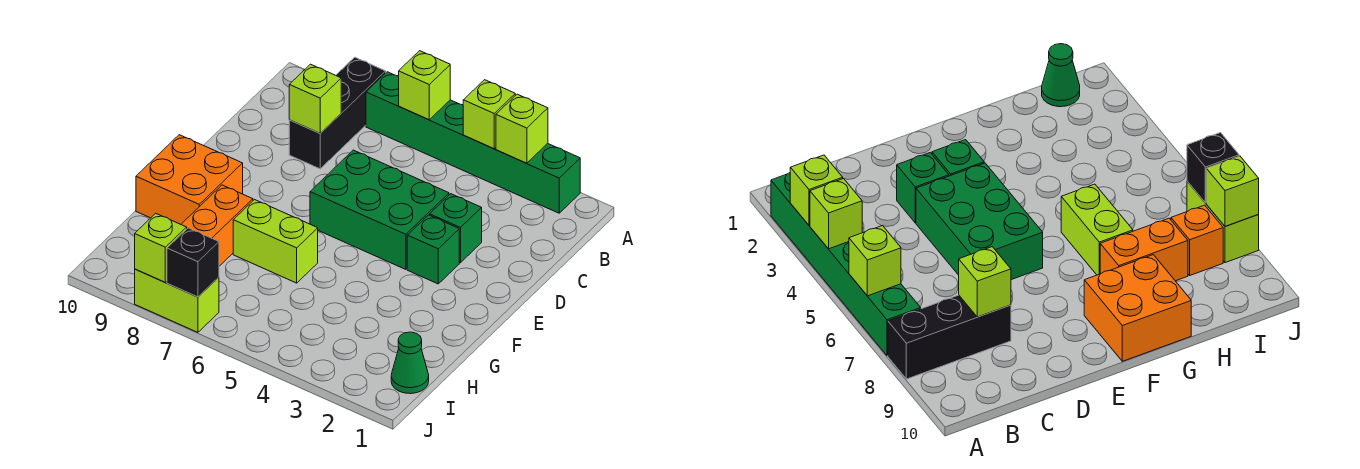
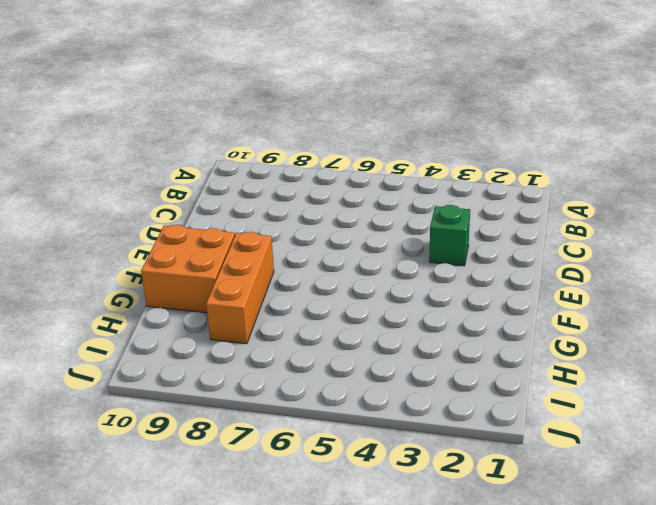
orange 1x3 brick [206,232,274,344] -> orange 1x2 brick [181,185,253,266]
none -> green 1x6 brick [366,72,580,213]
none -> black 1x3 brick [289,57,386,169]
none -> green 2x3 brick [310,150,449,269]

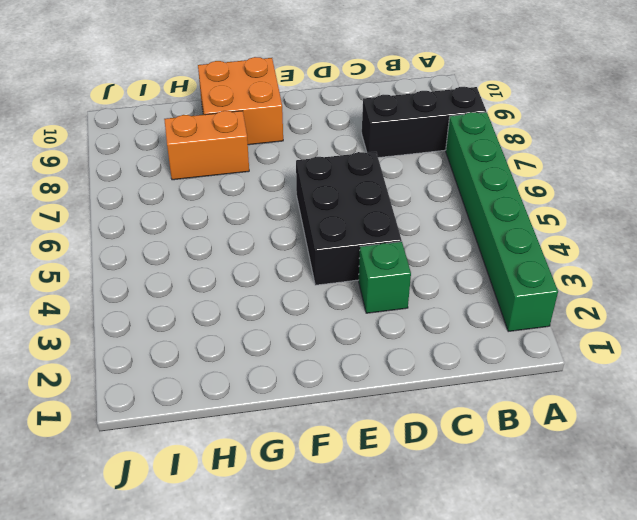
black 2x3 brick [296,152,402,285] -> green 2x3 brick [310,150,449,269]
none -> green 1x1 brick [407,215,459,284]
none -> lime 1x2 brick [233,200,318,283]
none -> green 1x1 cone [391,332,429,394]

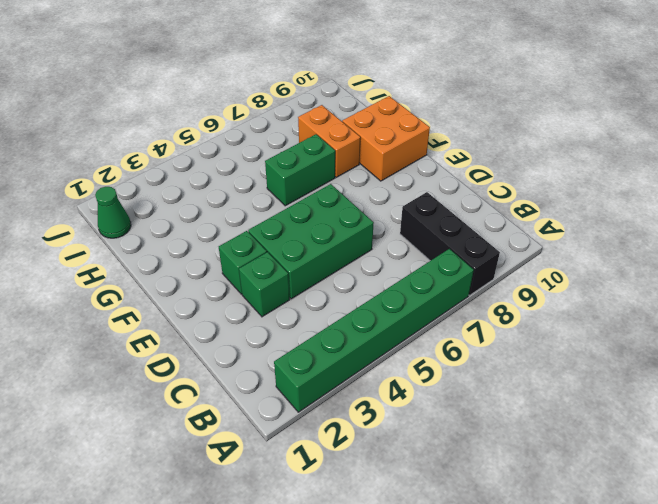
green 1x2 brick [265,134,335,206] -> lime 1x2 brick [233,200,318,283]
none -> orange 1x1 brick [1171,205,1223,275]
none -> lime 1x2 brick [135,269,219,332]
none -> lime 1x1 brick [496,94,548,163]

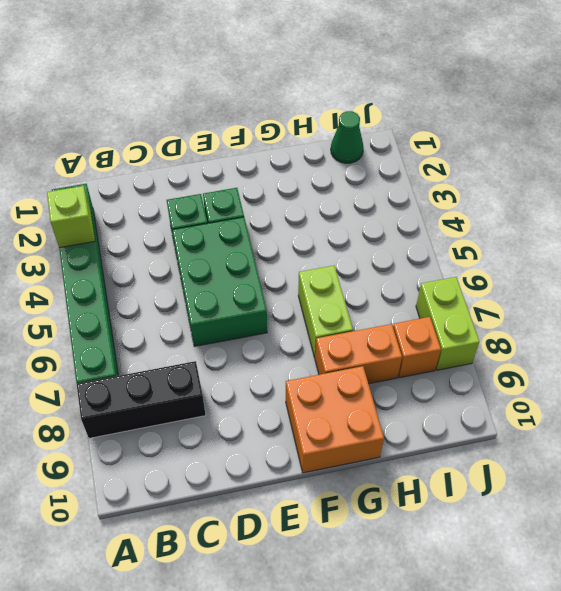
none -> lime 1x1 brick [463,80,515,149]
none -> lime 1x1 brick [399,51,450,120]
none -> lime 1x1 brick [289,64,341,133]

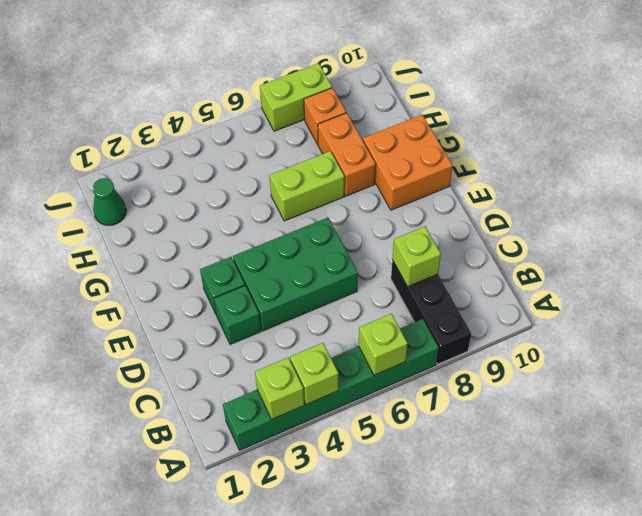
none -> black 1x1 brick [167,228,219,297]
none -> lime 1x1 brick [135,213,187,282]

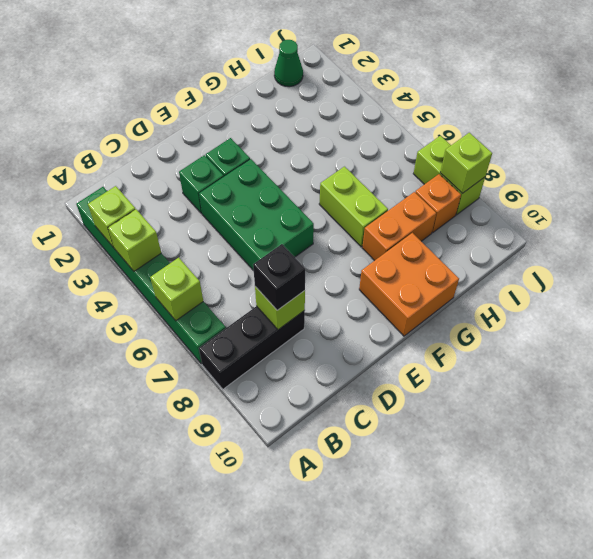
black 1x1 brick [253,244,305,310] -> black 1x1 brick moved to [167,228,219,297]

